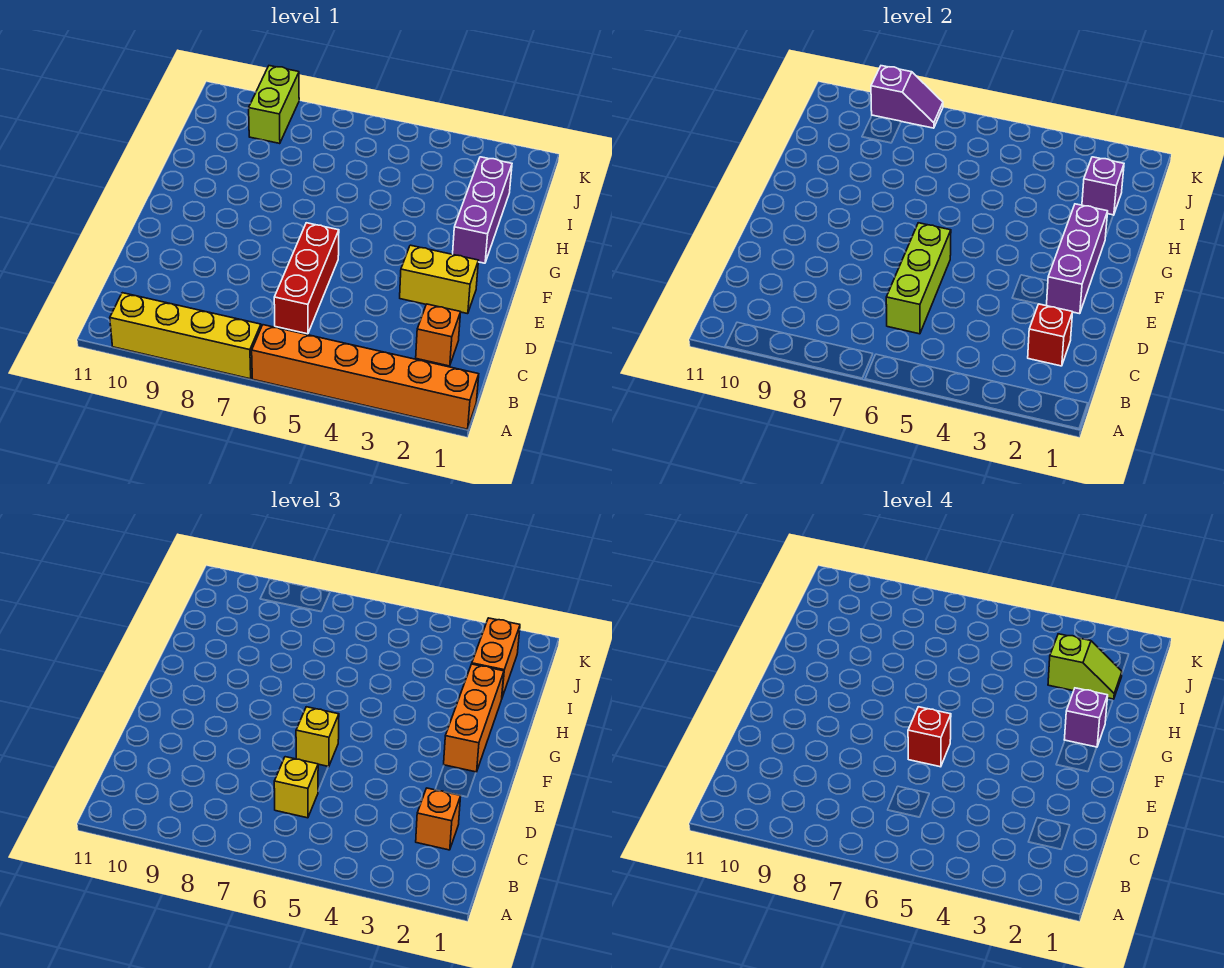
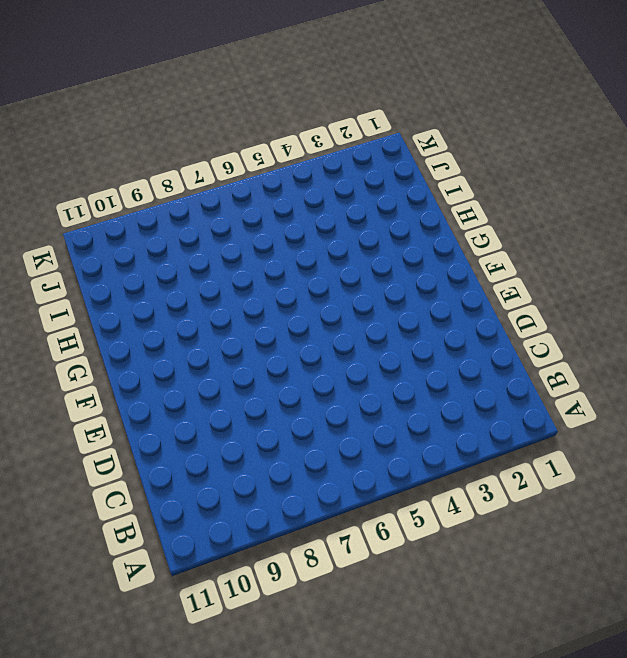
none -> orange 1x6 brick [252,325,479,429]
none -> yellow 1x4 brick [110,293,261,379]
none -> orange 1x1 brick [416,304,461,366]

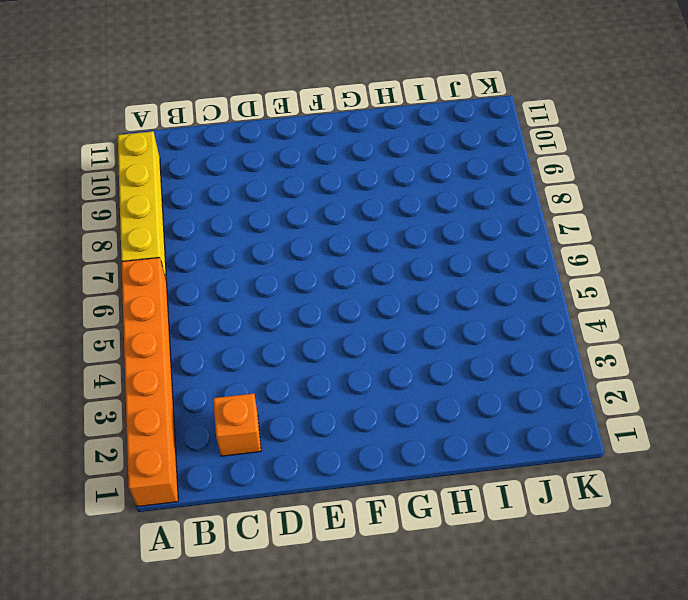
none -> red 1x3 brick [274,223,339,334]
none -> yellow 1x2 brick [400,245,478,314]
none -> purple 1x3 brick [453,157,512,263]

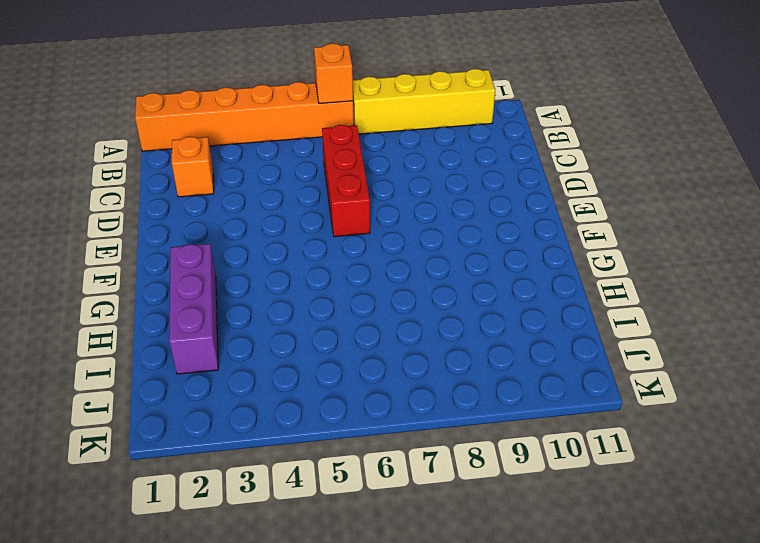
orange 1x1 brick [314,43,353,104] -> orange 1x1 brick moved to [416,788,461,850]
none -> yellow 1x2 brick [400,245,478,314]
none -> lime 1x2 brick [249,66,299,144]
none -> red 1x1 brick [1028,304,1073,366]

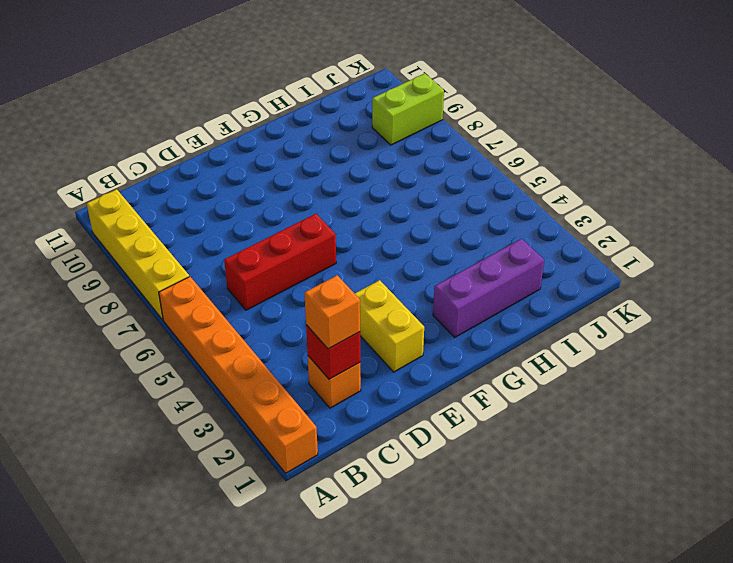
none -> lime 1x3 brick [886,223,951,334]
none -> purple 1x3 brick [1046,204,1108,314]
none -> purple 1x1 brick [1082,157,1124,215]

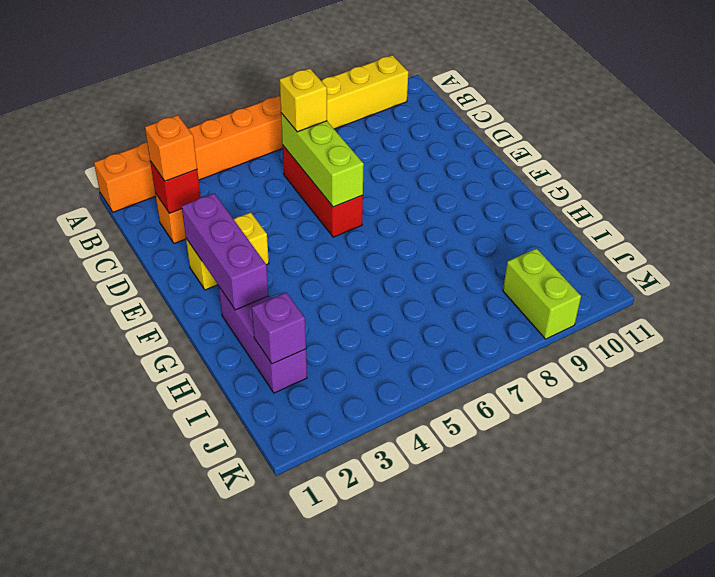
none -> purple 1x2 slope [871,66,943,128]
none -> yellow 1x1 brick [296,707,339,767]
none -> orange 1x3 brick [444,664,504,772]

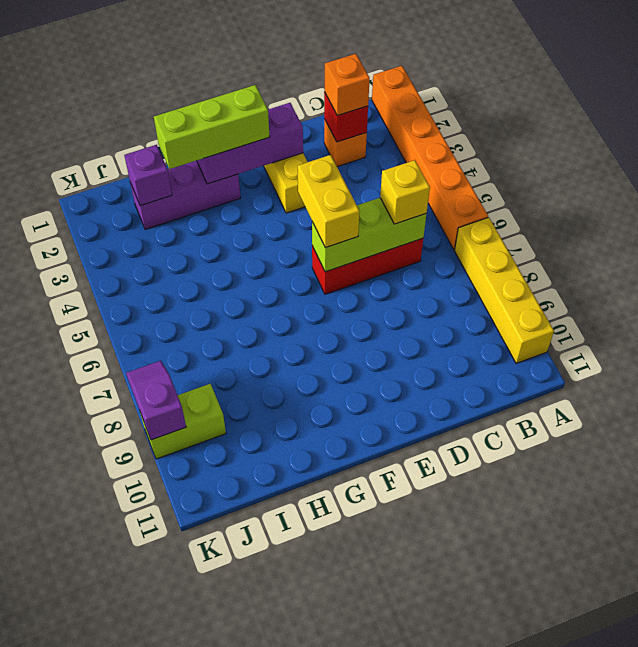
yellow 1x2 brick [298,155,360,248] -> yellow 1x1 brick [296,707,339,767]
lime 1x3 brick [154,85,270,169] -> orange 1x3 brick [444,664,504,772]
none -> orange 1x2 brick [472,618,520,697]
none -> red 1x1 brick [908,707,951,767]
none -> purple 1x1 brick [1064,688,1108,747]

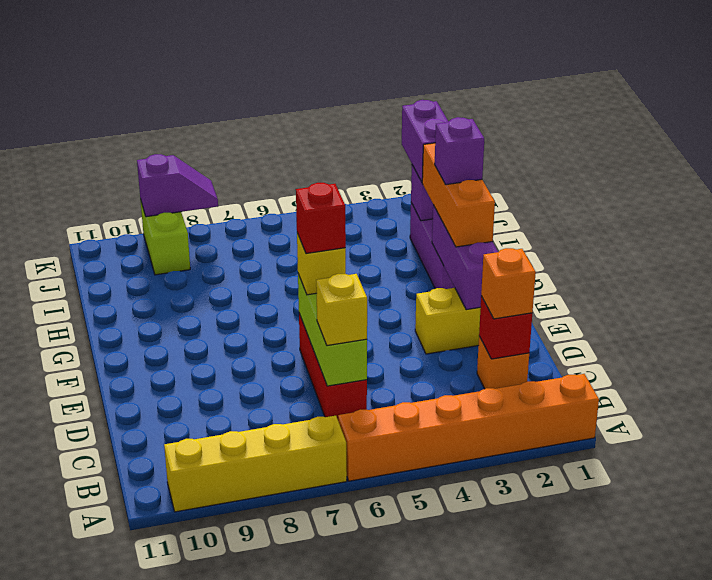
purple 1x2 brick [402,100,449,182] -> orange 1x2 brick [472,618,520,697]
none -> lime 1x2 slope [1048,634,1122,699]

